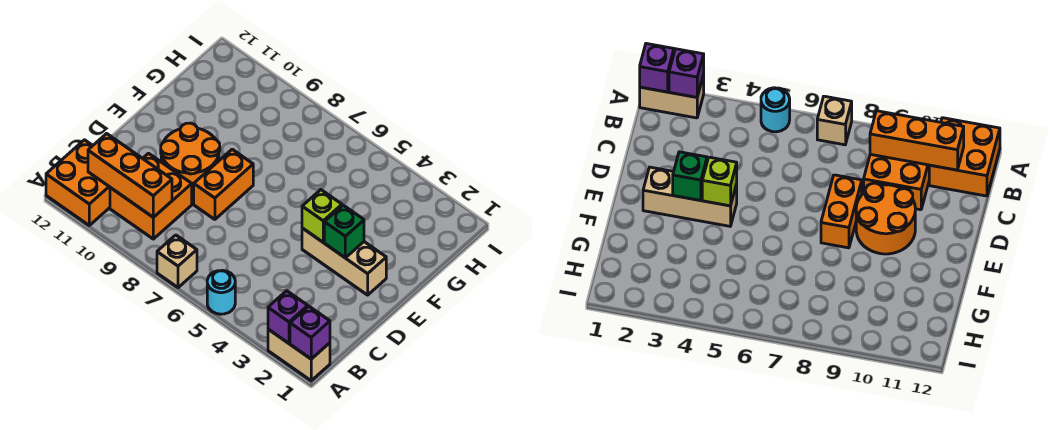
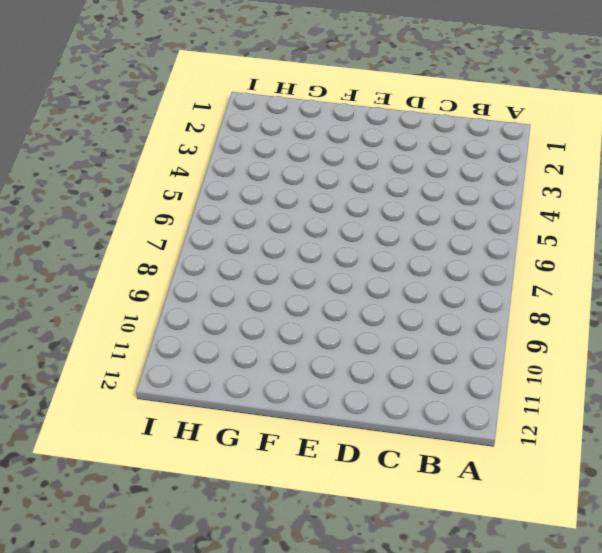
none -> tan 1x2 brick [268,329,330,381]
none -> cyan 1x1 round brick [207,270,235,314]
none -> tan 1x1 brick [157,235,197,288]

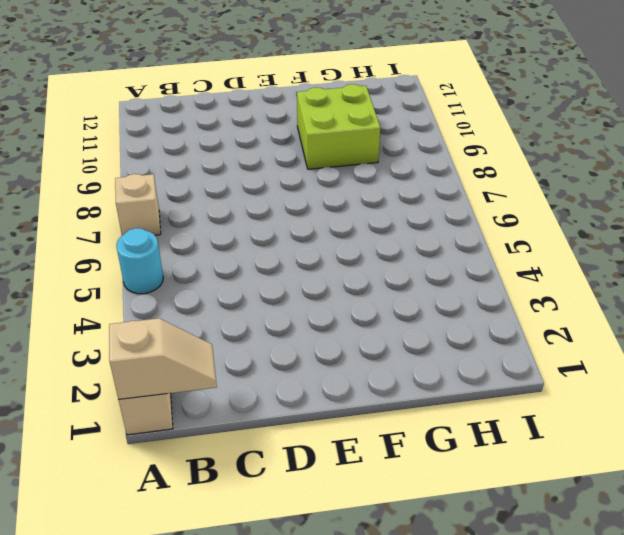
tan 1x2 slope [109,318,217,400] -> purple 1x1 brick [290,306,330,359]
lime 2x2 brick [297,84,380,169] -> none
none -> orange 2x2 brick [46,140,110,225]
none -> orange 2x2 brick [110,153,192,239]
none -> orange 1x2 brick [194,149,253,219]

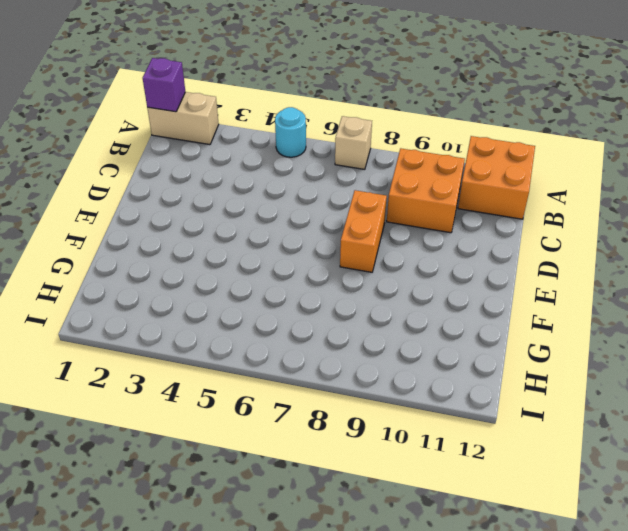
none -> orange 2x2 round brick [161,123,220,195]
none -> tan 1x3 brick [302,228,386,295]
none -> purple 1x1 brick [268,291,308,343]

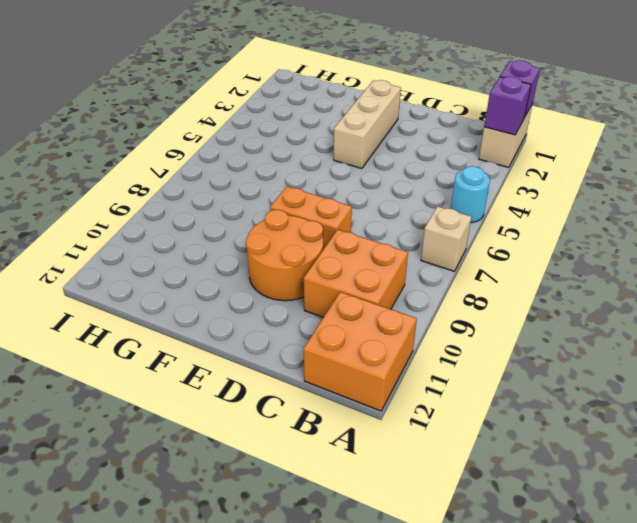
none -> orange 1x3 brick [88,134,172,217]
none -> green 1x1 brick [324,205,364,258]
none -> lime 1x1 brick [302,190,342,242]

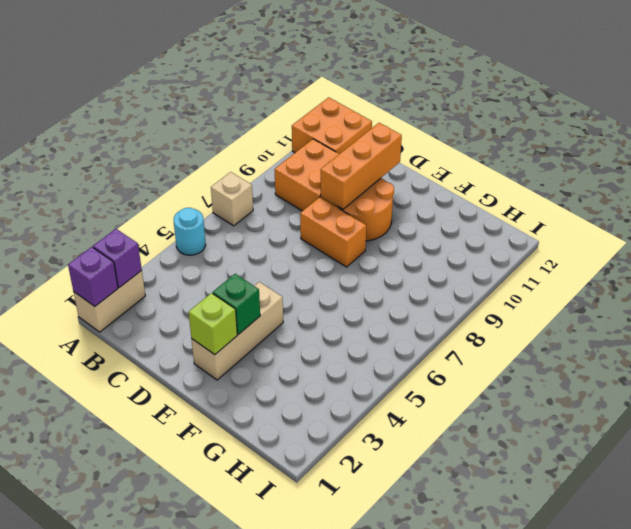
orange 1x3 brick [321,123,402,209] -> orange 1x3 brick moved to [88,134,172,217]
lime 1x1 brick [189,293,237,355] -> lime 1x1 brick moved to [302,190,342,242]

